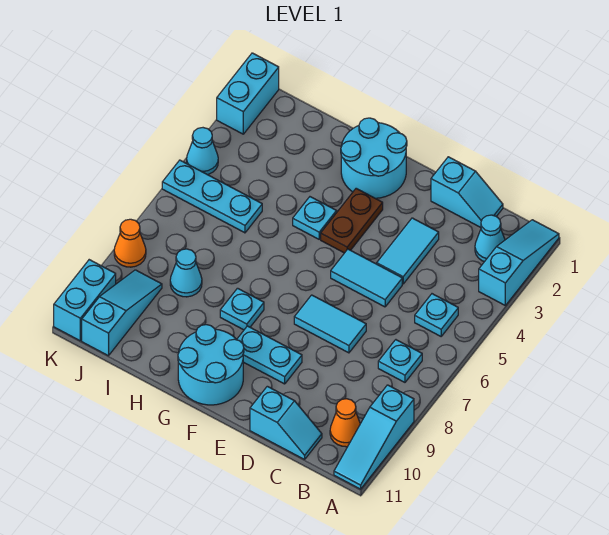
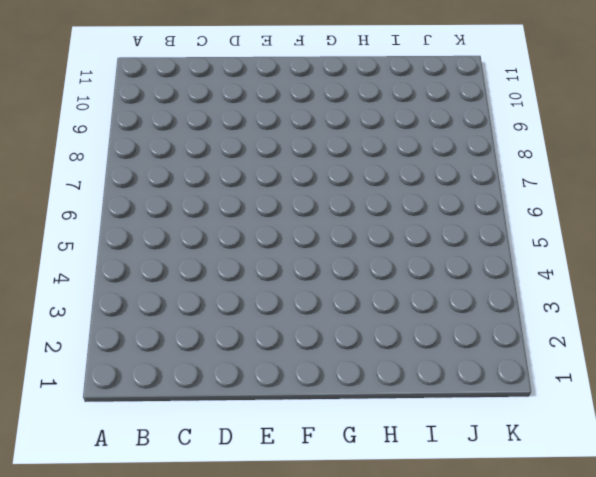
none -> cyan 1x3 slope [479,220,559,305]
none -> cyan 1x3 slope [334,385,414,489]
none -> cyan 1x1 cone [475,215,505,262]

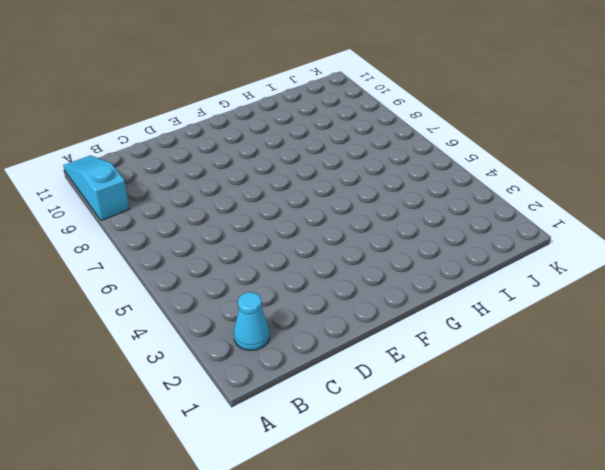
none -> cyan 1x3 slope [479,220,559,305]
none -> cyan 1x1 plate [415,294,458,336]
none -> cyan 1x1 plate [378,340,422,382]

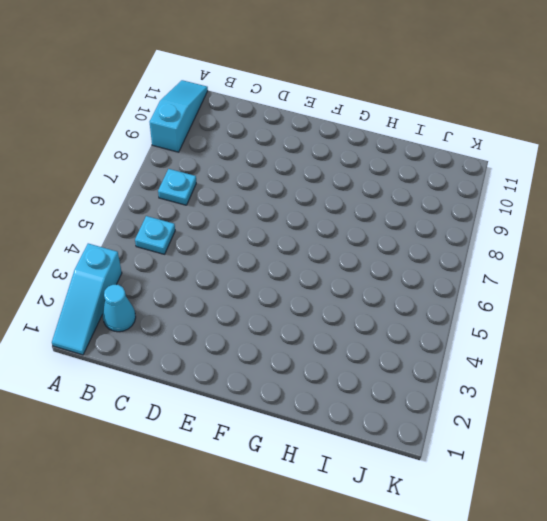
none -> orange 1x1 cone [330,399,360,447]
none -> cyan 1x2 slope [431,157,503,227]
none -> cyan 1x2 slope [250,386,322,460]

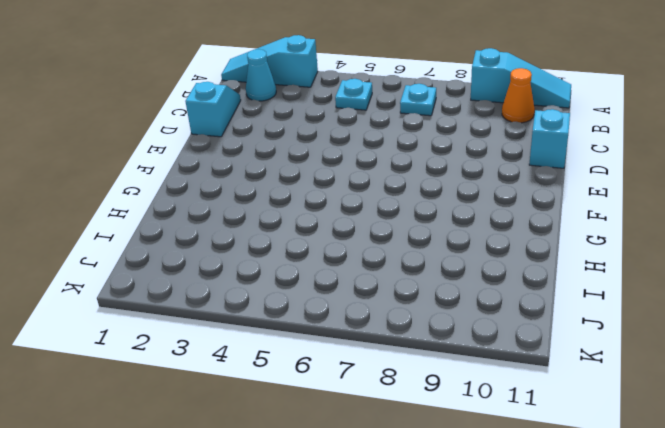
none -> cyan 1x2 tile [377,218,439,284]
none -> cyan 1x2 tile [331,249,402,307]
none -> cyan 1x2 tile [294,295,366,353]

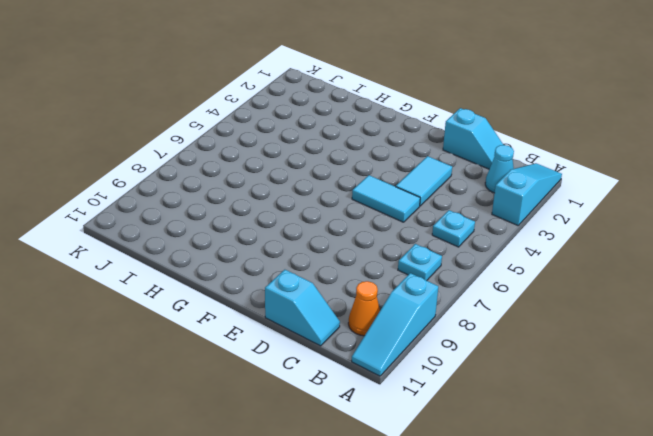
none -> cyan 1x2 tile [294,295,366,353]
none -> cyan 1x2 plate [237,326,302,384]
none -> cyan 2x2 round brick [341,118,407,198]

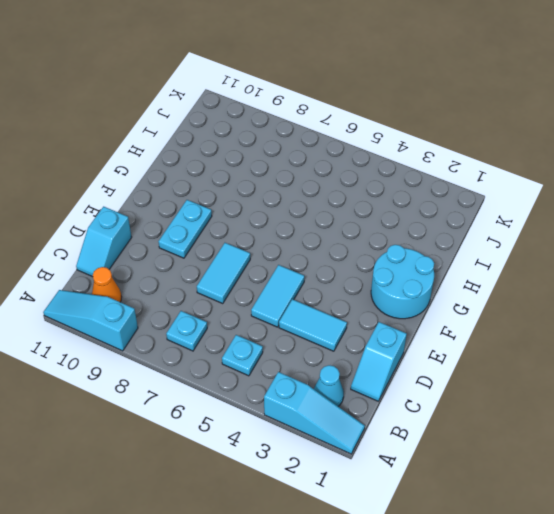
none -> brown 1x2 plate [321,188,383,253]
none -> cyan 2x2 round brick [178,325,244,405]
none -> cyan 1x1 plate [293,197,337,239]

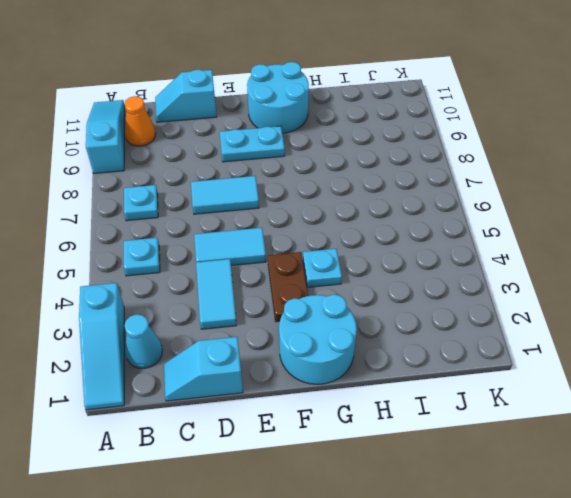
none -> cyan 1x1 plate [220,288,264,330]
none -> cyan 1x3 plate [162,160,262,233]
none -> cyan 1x1 cone [170,249,202,297]

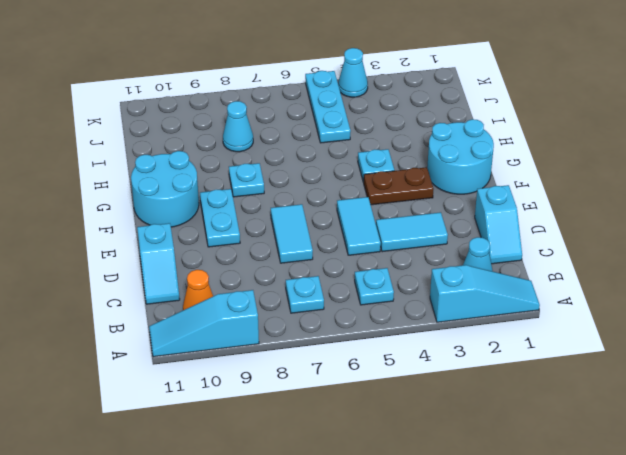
none -> cyan 1x3 slope [82,270,162,356]
none -> cyan 1x2 brick [217,53,279,134]
none -> orange 1x1 cone [114,219,146,267]

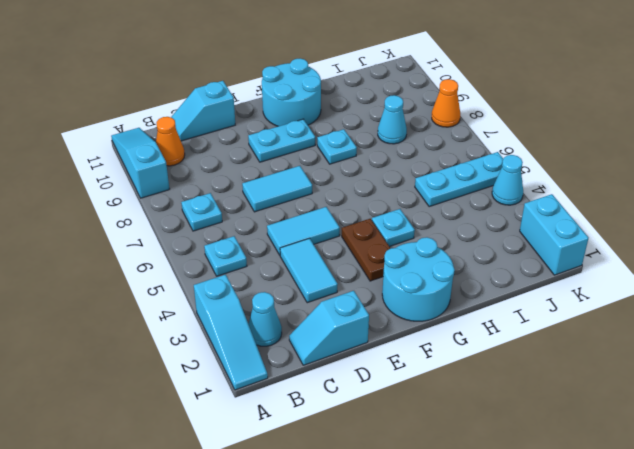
none -> cyan 1x3 slope [82,270,162,356]
none -> cyan 1x2 brick [54,260,116,341]

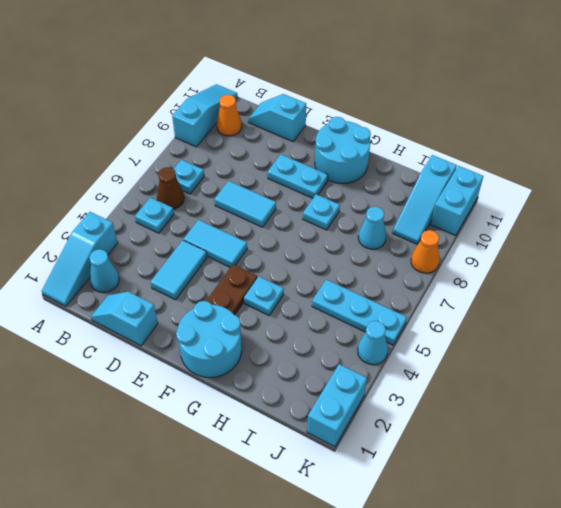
brown 1x1 cone [157,167,184,209] -> none

